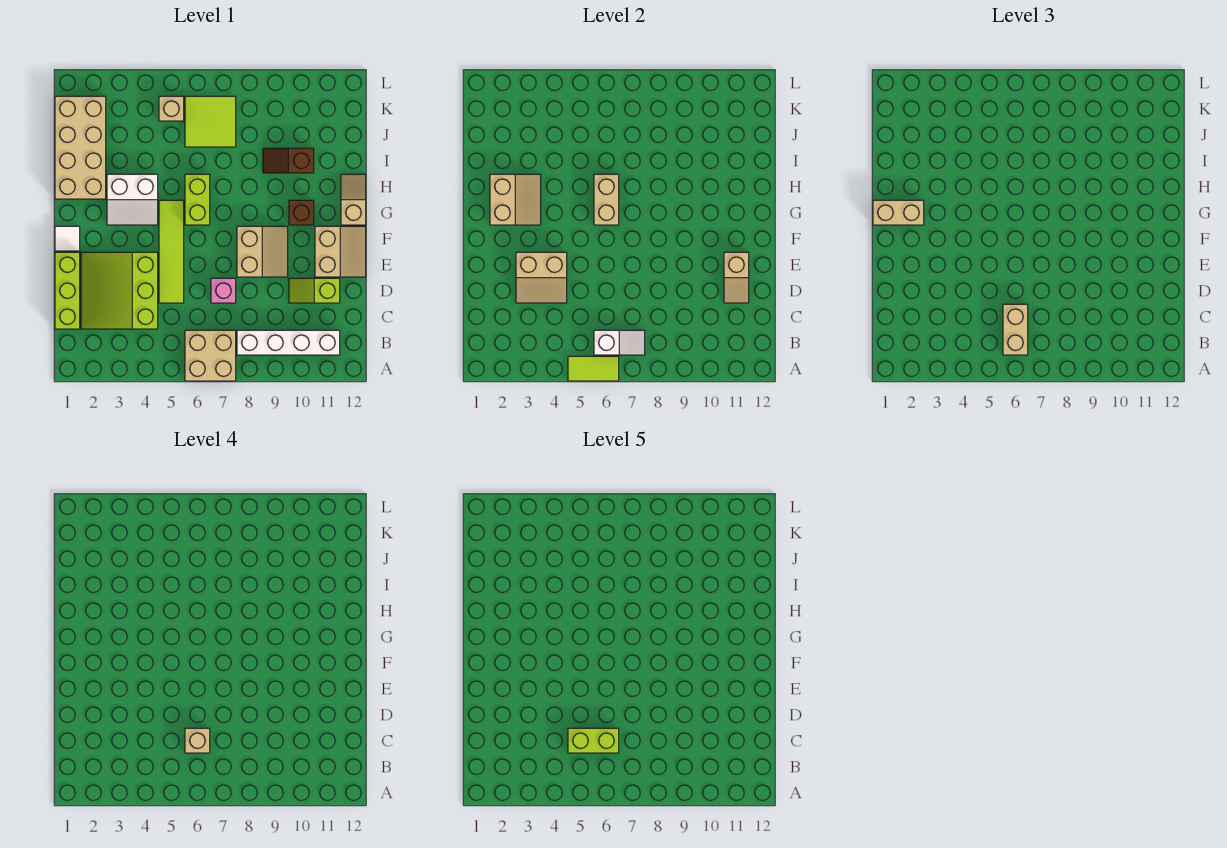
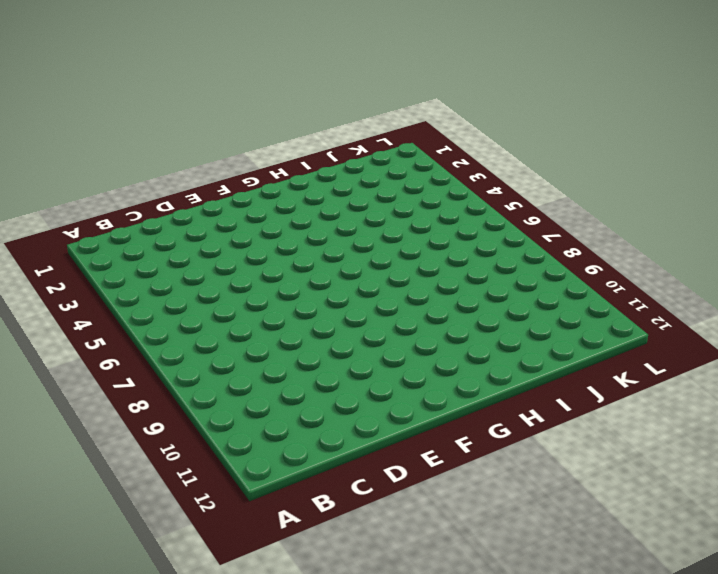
none -> tan 2x2 brick [185,330,236,381]
none -> white 1x4 brick [237,330,340,355]
none -> lime 1x3 brick [55,252,80,329]

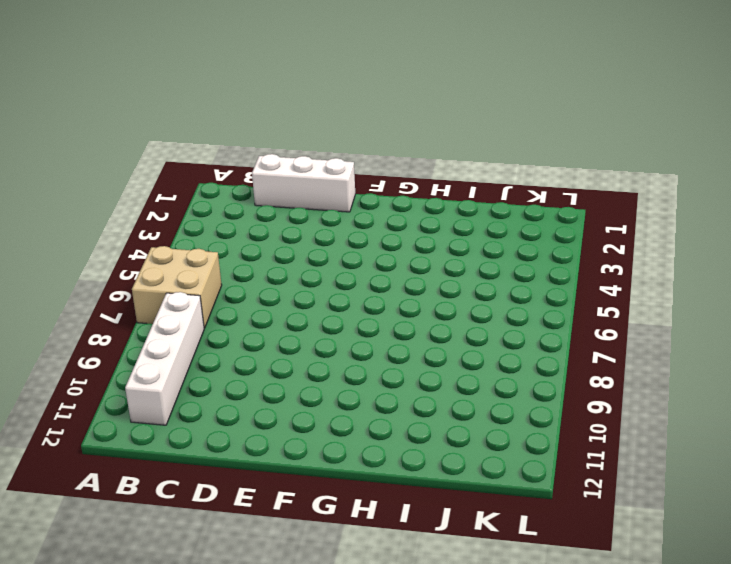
white 1x3 brick [252,154,355,212] -> lime 1x3 brick [55,252,80,329]
none -> lime 3x3 slope [81,252,158,329]
none -> lime 1x4 tile [159,200,184,303]
none -> pink 1x1 brick [211,278,236,303]

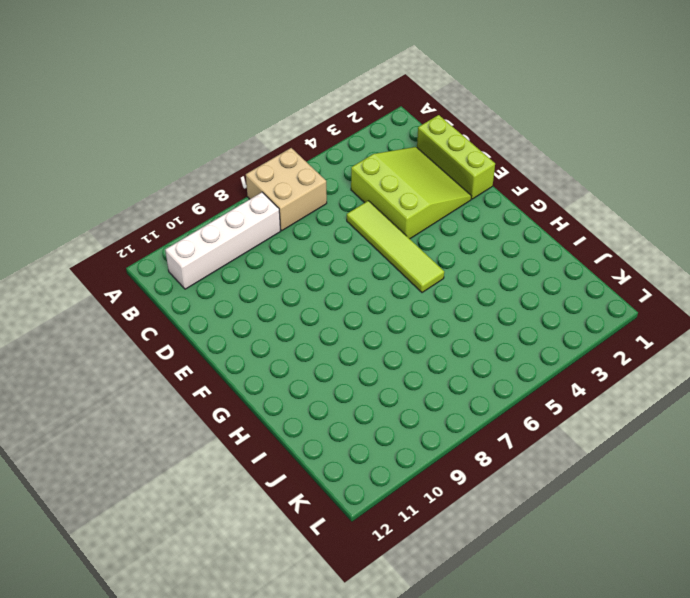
none -> pink 1x1 brick [211,278,236,303]
none -> lime 1x2 slope [289,278,340,303]
none -> tan 2x2 slope [237,226,288,277]

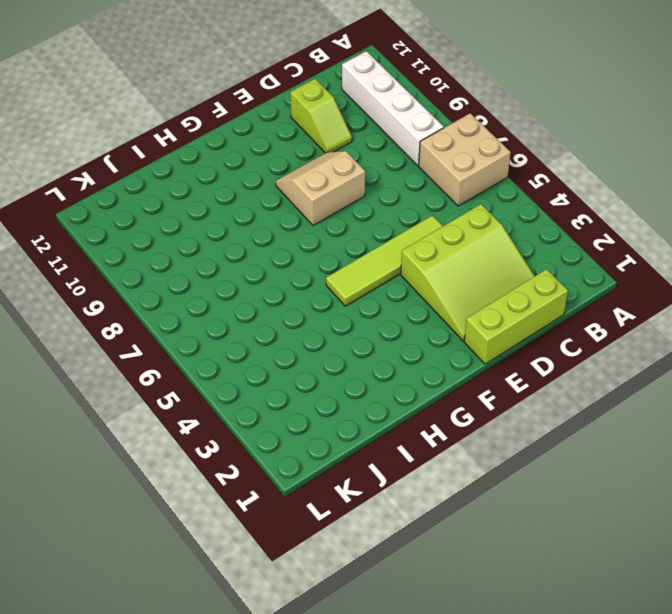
none -> pink 1x1 brick [211,278,236,303]
none -> tan 2x2 slope [315,226,366,277]
none -> white 1x1 tile [55,226,80,251]

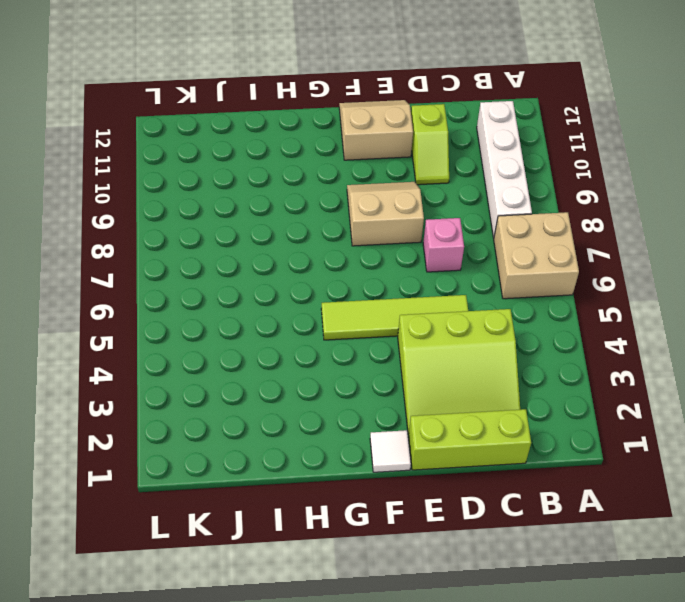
none -> white 2x2 slope [107,174,158,225]
none -> lime 1x2 brick [185,174,210,225]
none -> brown 1x1 brick [289,200,314,225]

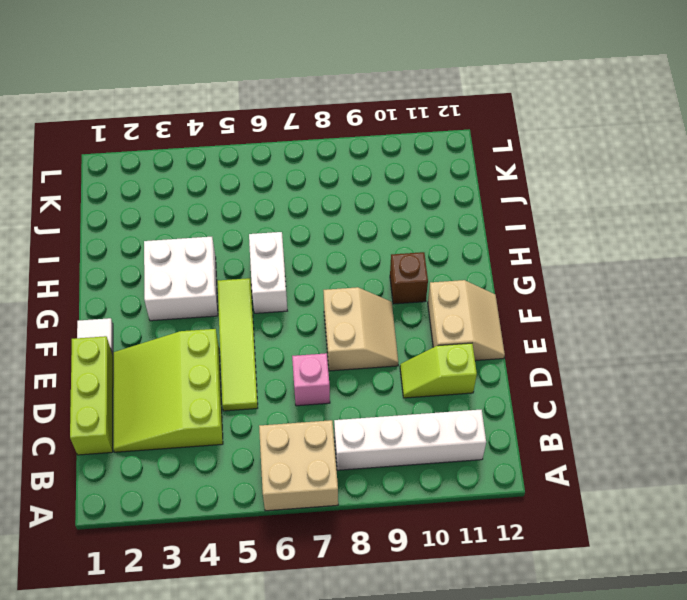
white 2x2 brick [144,237,218,321] -> white 2x2 slope [107,174,158,225]
white 1x2 brick [249,232,287,313] -> lime 1x2 brick [185,174,210,225]
none -> tan 1x2 slope [341,174,366,225]
none -> tan 2x4 brick [55,96,106,199]
none -> brown 1x2 slope [263,148,314,173]

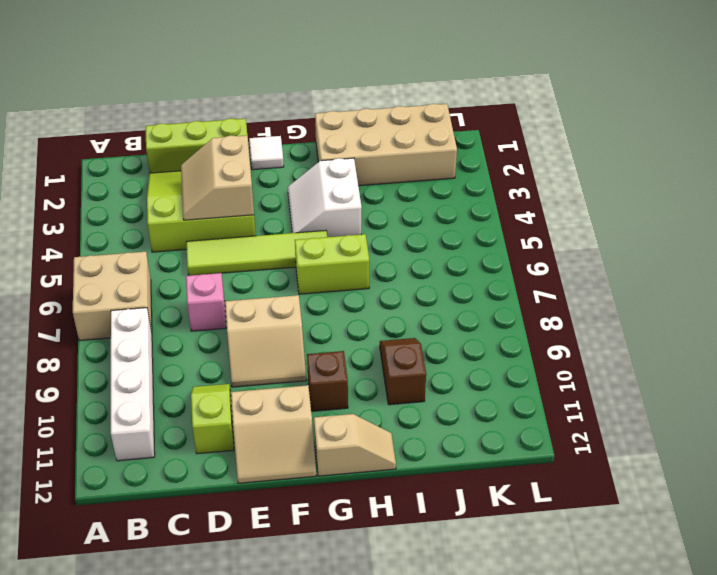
none -> lime 2x2 tile [185,96,236,147]
none -> tan 1x1 brick [159,96,184,121]
none -> lime 1x2 tile [568,356,619,381]

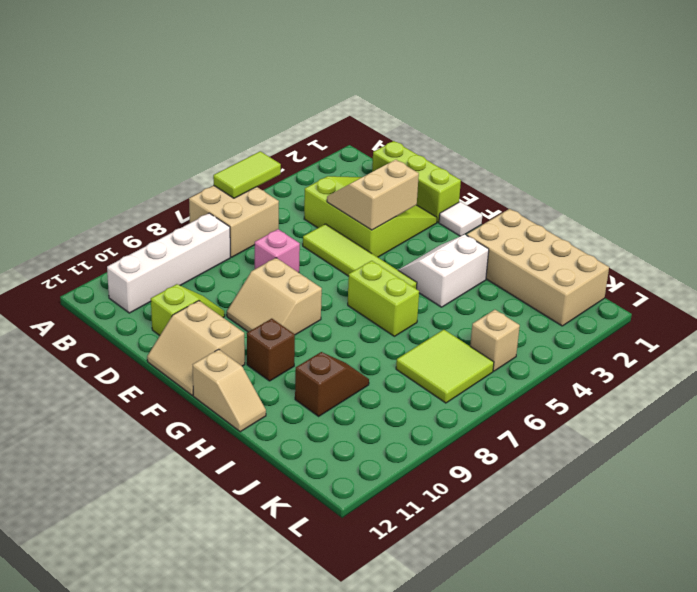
none -> white 1x2 slope [594,330,645,355]
none -> tan 1x2 slope [724,252,749,303]
none -> tan 2x2 slope [490,174,541,225]

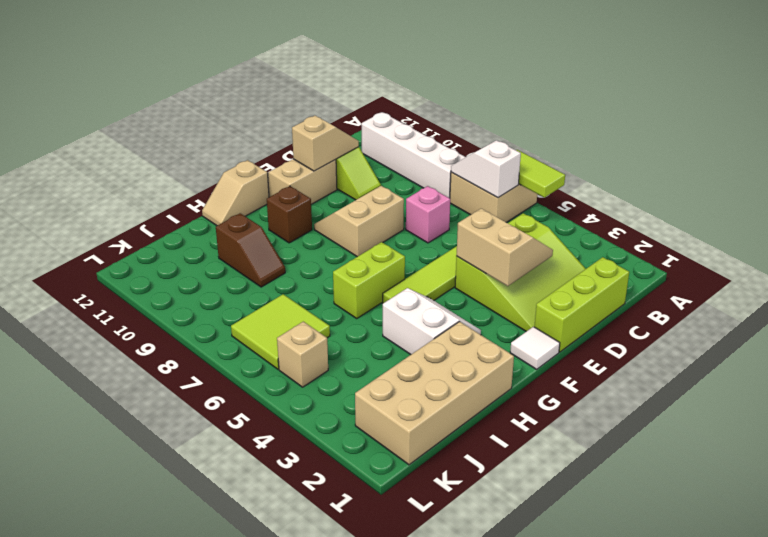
none -> tan 2x2 slope [490,174,541,225]
none -> tan 1x2 brick [594,174,619,225]
none -> tan 1x2 brick [1003,304,1028,355]

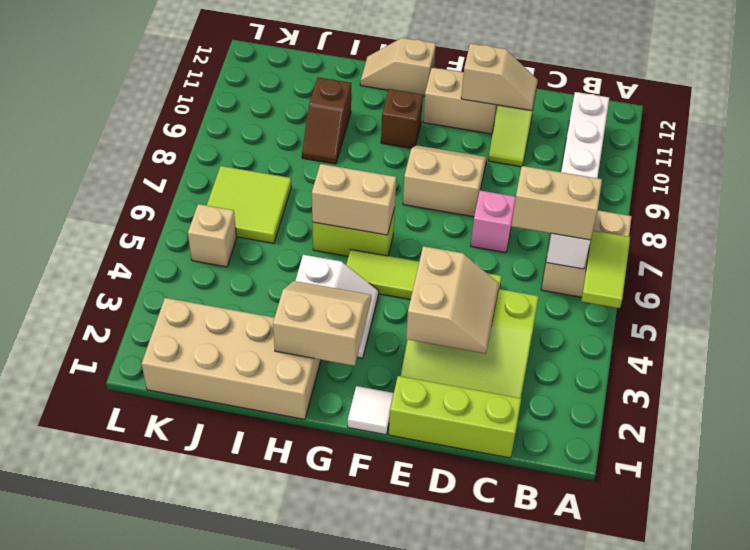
none -> tan 1x2 brick [873,200,924,225]
none -> tan 1x1 brick [185,728,210,753]
none -> lime 1x2 brick [568,728,619,753]

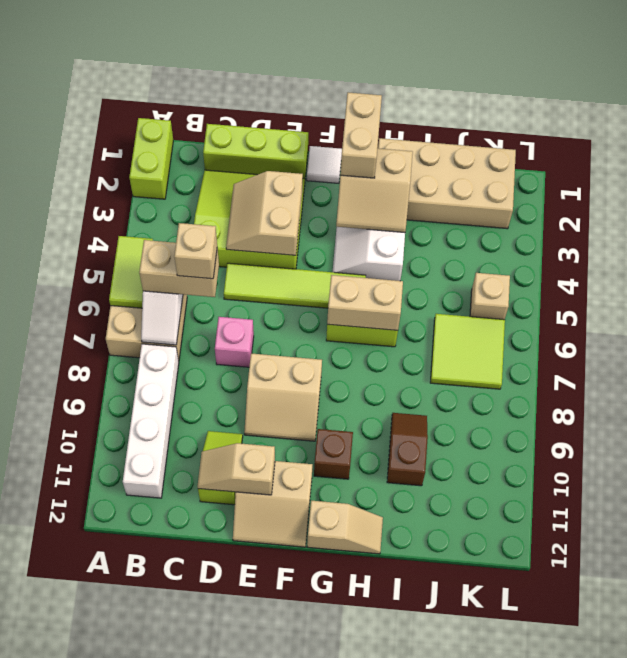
lime 1x2 brick [129,118,173,199] -> lime 1x2 brick moved to [568,728,619,753]

